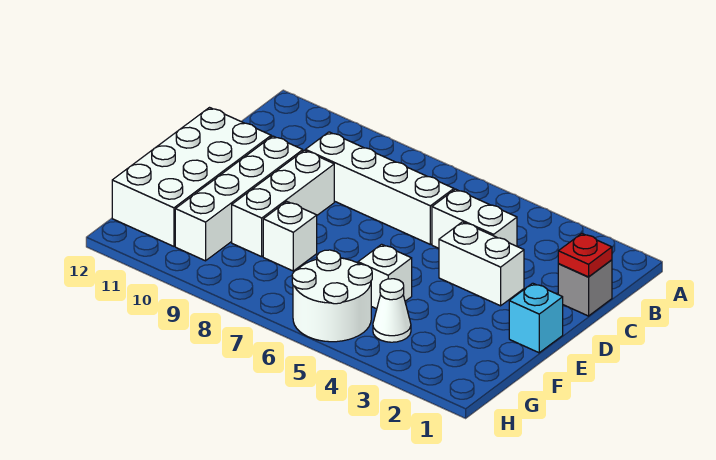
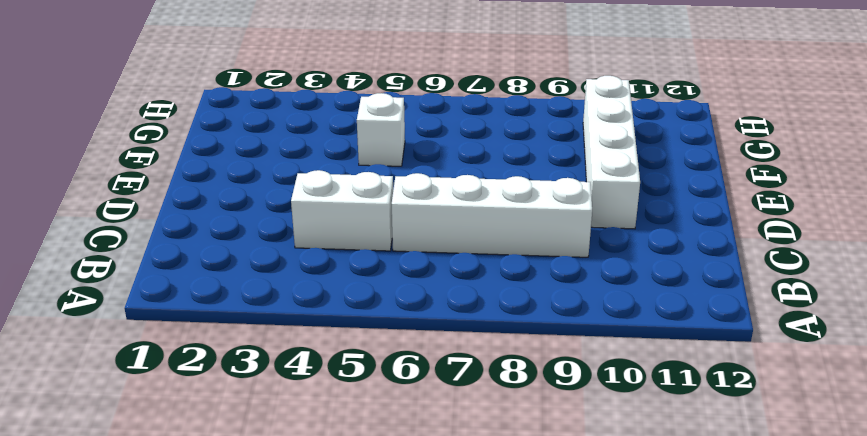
none -> grey 1x1 brick [558,260,612,316]
none -> white 1x2 brick [439,222,524,306]
none -> white 1x3 brick [232,150,334,257]

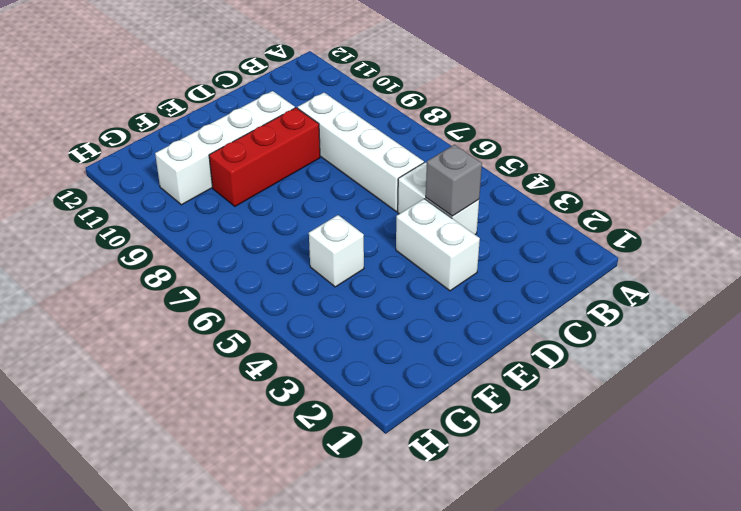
grey 1x1 brick [426,145,482,216] -> grey 1x1 brick moved to [558,260,612,316]
red 1x3 brick [209,108,320,206] -> white 1x3 brick [232,150,334,257]
none -> white 2x4 brick [112,108,271,246]
none -> cyan 1x1 brick [509,283,563,353]
none -> white 1x1 brick [263,201,317,271]

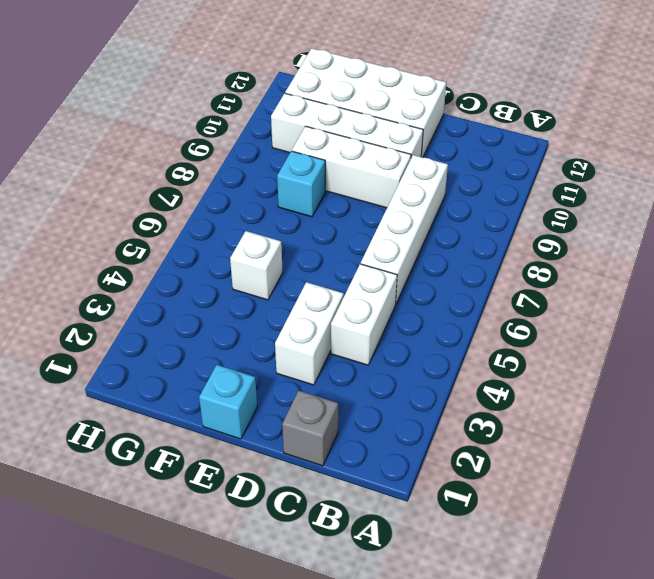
cyan 1x1 brick [277,151,325,217] -> white 1x1 brick [263,201,317,271]
none -> white 1x1 cone [373,279,411,342]
none -> white 2x2 round brick [292,250,372,342]
none -> red 1x1 plate [558,234,612,277]

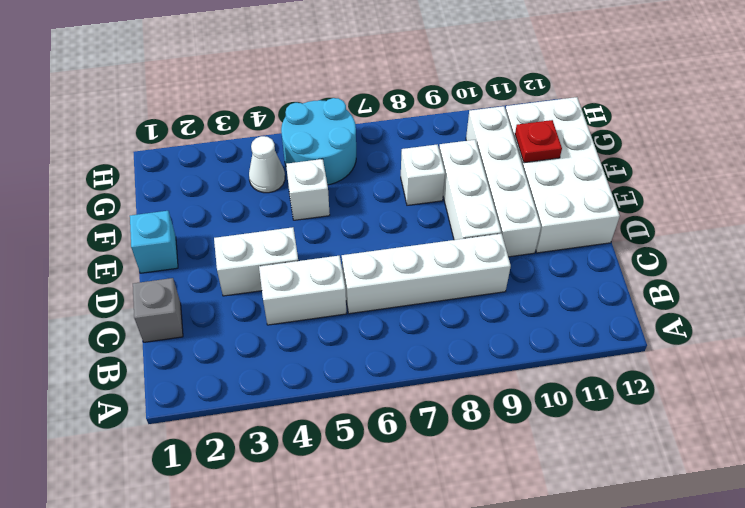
red 1x1 plate [515,120,562,163] -> red 1x1 plate moved to [558,234,612,277]
cyan 2x2 round brick [281,98,356,185] -> white 2x2 round brick [292,250,372,342]

